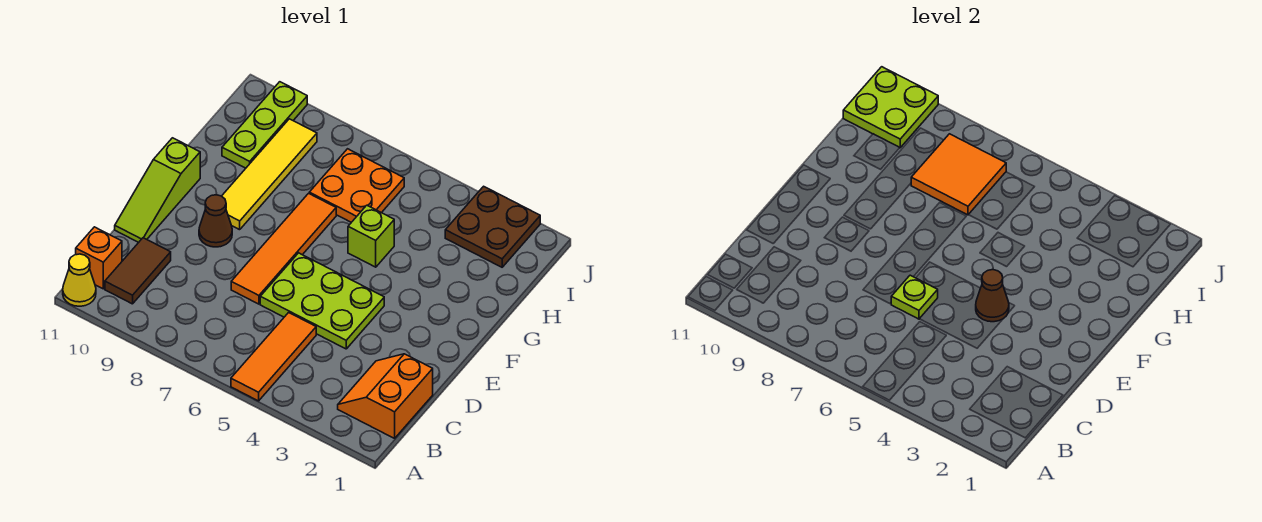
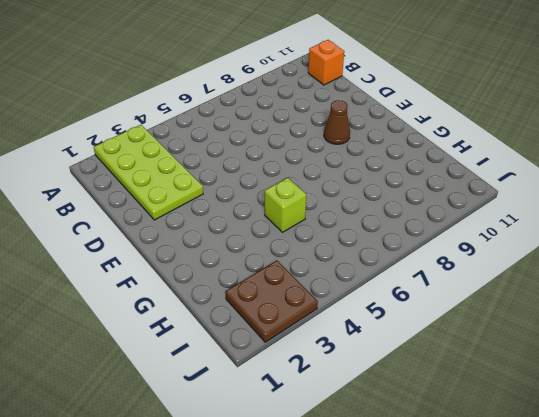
lime 2x4 plate [94,125,203,220] -> orange 2x2 slope [338,354,433,438]
none -> orange 1x3 tile [231,312,316,401]
none -> yellow 1x1 cone [63,254,96,306]
none -> brown 1x2 tile [105,238,171,304]

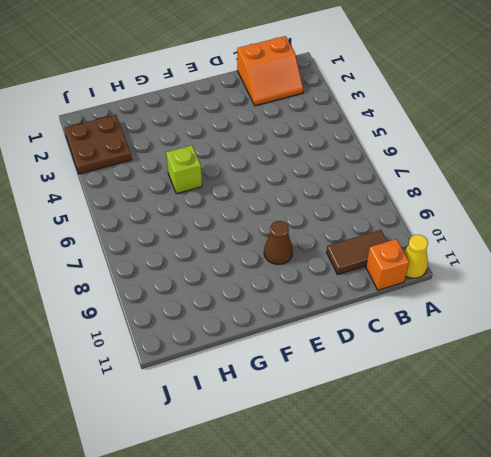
none -> orange 1x3 tile [231,312,316,401]
none -> lime 2x3 plate [260,253,384,349]
none -> orange 1x4 tile [231,193,336,304]

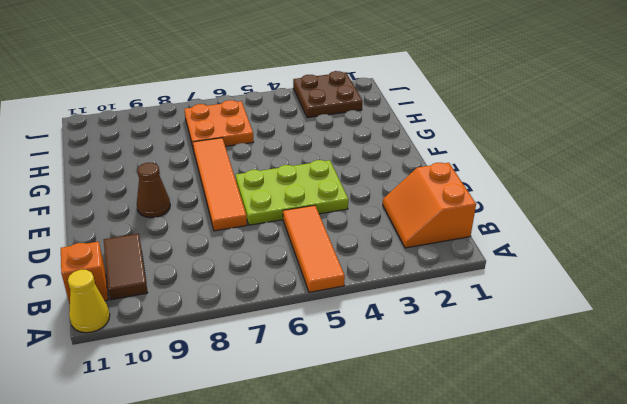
none -> lime 1x3 slope [115,138,200,242]
none -> yellow 1x4 tile [222,119,317,230]
none -> lime 1x1 brick [348,205,394,267]

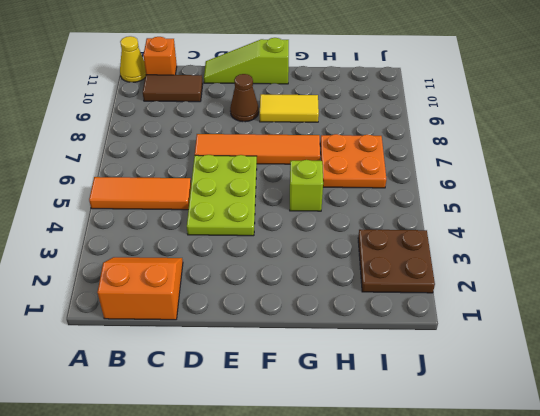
yellow 1x2 tile [260,94,319,122] -> yellow 1x4 tile [222,119,317,230]
none -> lime 1x3 plate [222,82,307,168]
none -> lime 1x1 plate [891,275,938,319]
none -> brown 1x1 cone [976,270,1009,322]

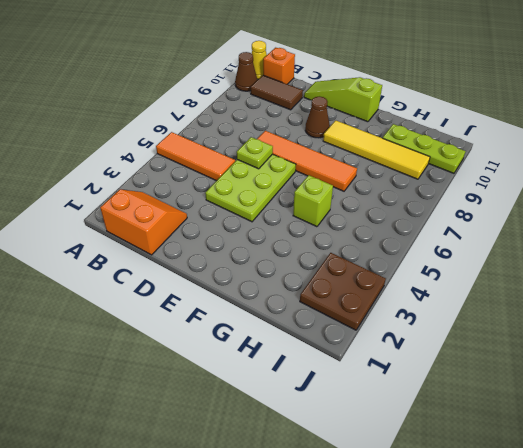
brown 1x1 cone [235,52,257,91] -> brown 1x1 cone moved to [976,270,1009,322]
none -> orange 2x2 plate [309,149,404,222]
none -> orange 2x2 tile [911,134,1006,215]
none -> lime 2x2 plate [843,67,938,148]

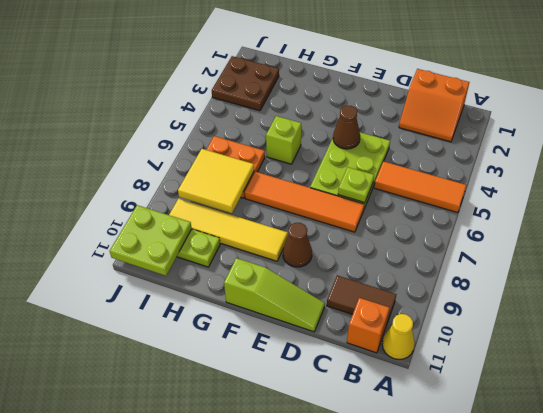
yellow 2x2 tile [178,149,254,213] -> orange 2x2 tile [911,134,1006,215]

